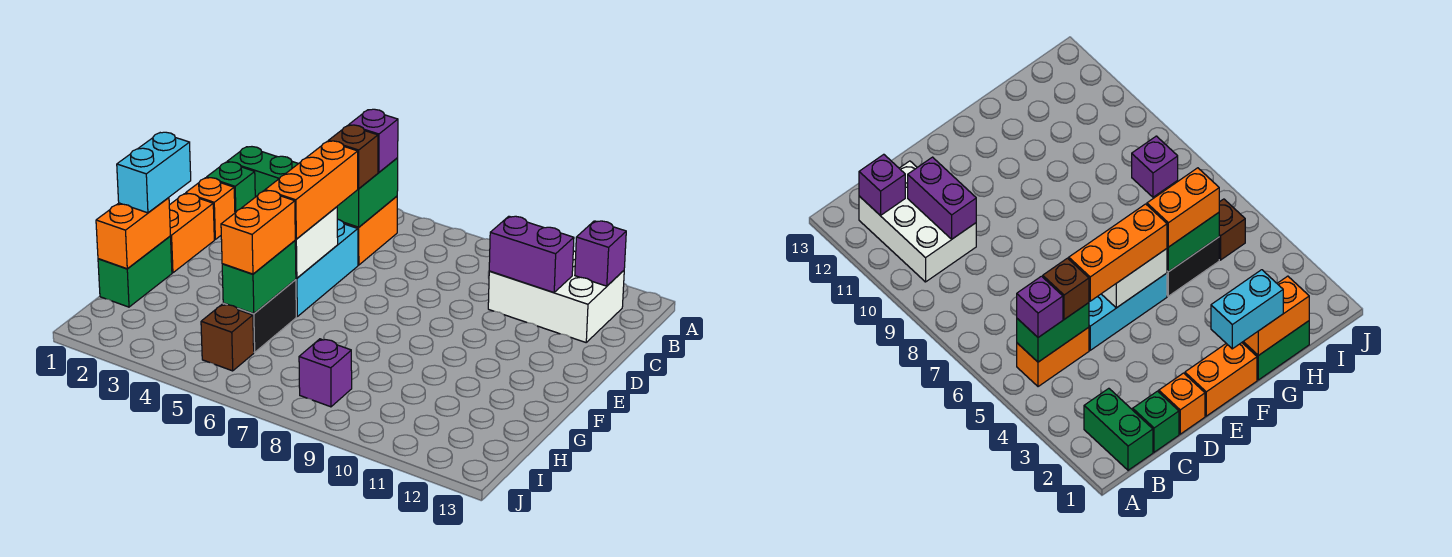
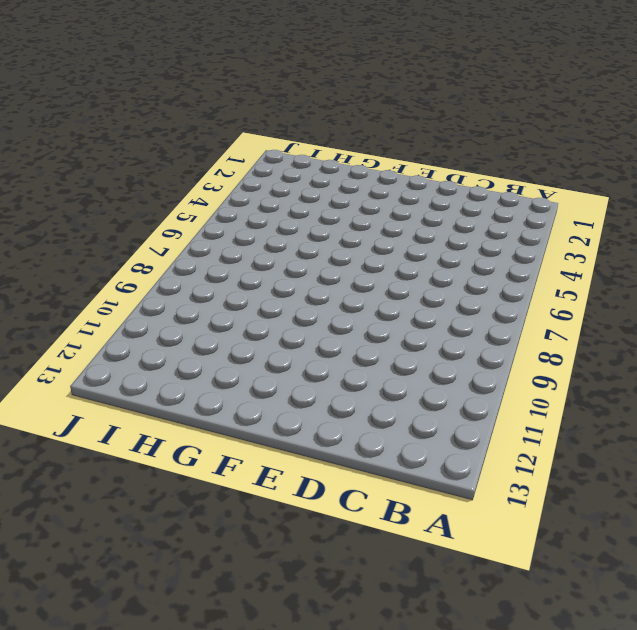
none -> green 1x2 brick [227,147,298,197]
none -> orange 1x2 brick [344,196,397,265]
none -> white 2x3 brick [488,251,624,342]

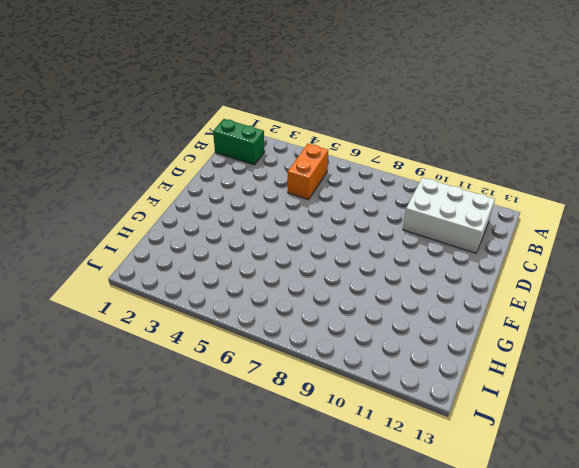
none -> green 1x1 brick [207,162,255,213]
none -> orange 1x1 brick [186,178,235,239]
none -> cyan 1x3 brick [296,219,358,317]

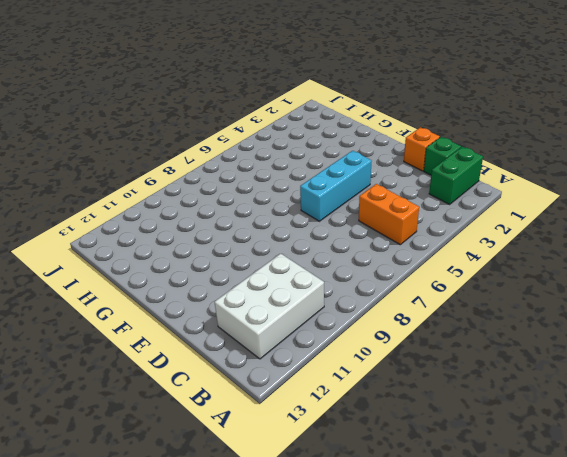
cyan 1x3 brick [300,151,372,221] -> cyan 1x3 brick turned to [296,219,358,317]
none -> orange 1x2 brick [169,194,214,273]
none -> green 1x2 brick [98,236,172,307]
none -> black 1x2 brick [223,280,296,352]

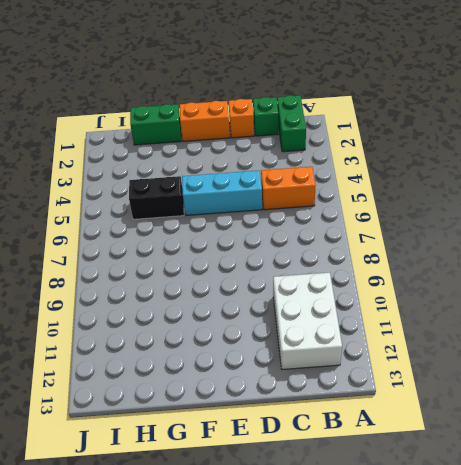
none -> brown 1x1 brick [201,304,254,371]
none -> purple 1x1 brick [299,339,352,407]
none -> green 1x2 brick [337,158,398,227]

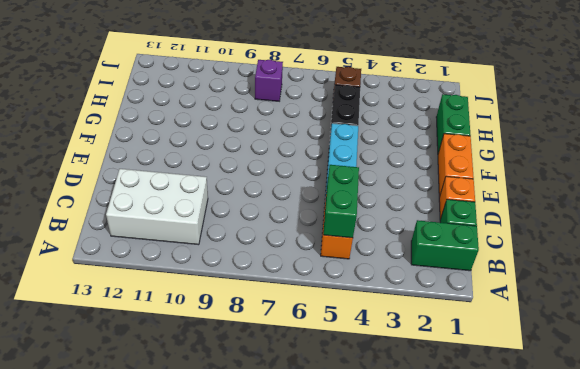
none -> purple 1x1 brick [575,221,626,286]
none -> purple 1x2 brick [489,216,574,293]
none -> white 1x2 brick [295,207,338,278]

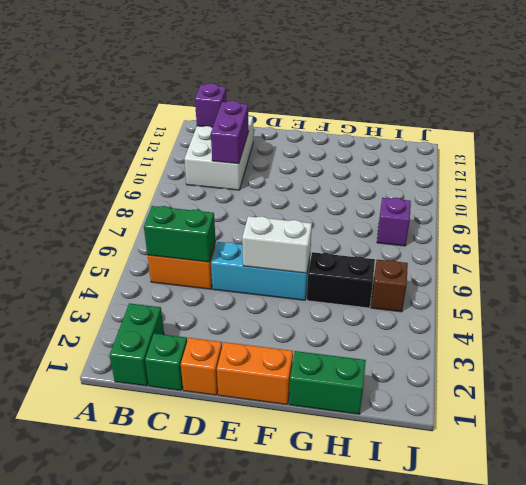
none -> orange 1x2 brick [96,198,170,269]
none -> green 1x2 brick [222,241,296,314]
none -> purple 1x1 brick [349,109,398,172]

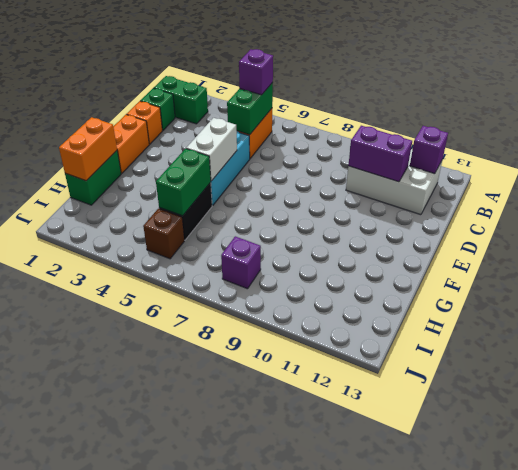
none -> brown 1x1 brick [328,125,378,189]
none -> orange 1x3 brick [265,141,358,239]
none -> cyan 1x2 brick [117,132,191,213]

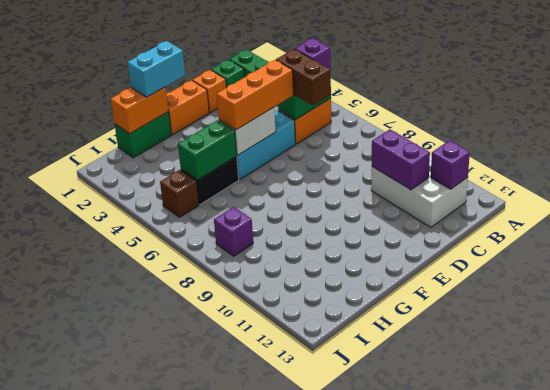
brown 1x2 brick [276,49,331,105] -> brown 1x1 brick [328,125,378,189]
none -> orange 1x2 brick [221,191,295,274]

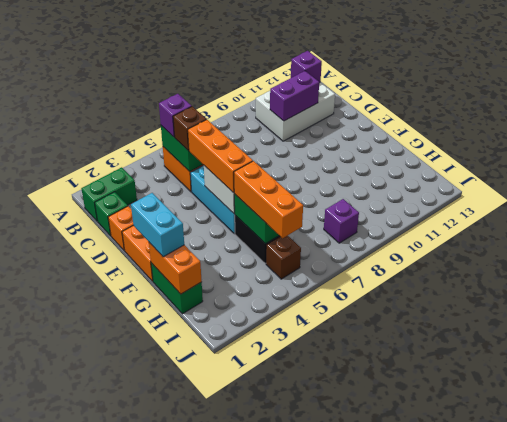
orange 1x3 brick [234,161,303,238] -> orange 1x2 brick [221,191,295,274]

